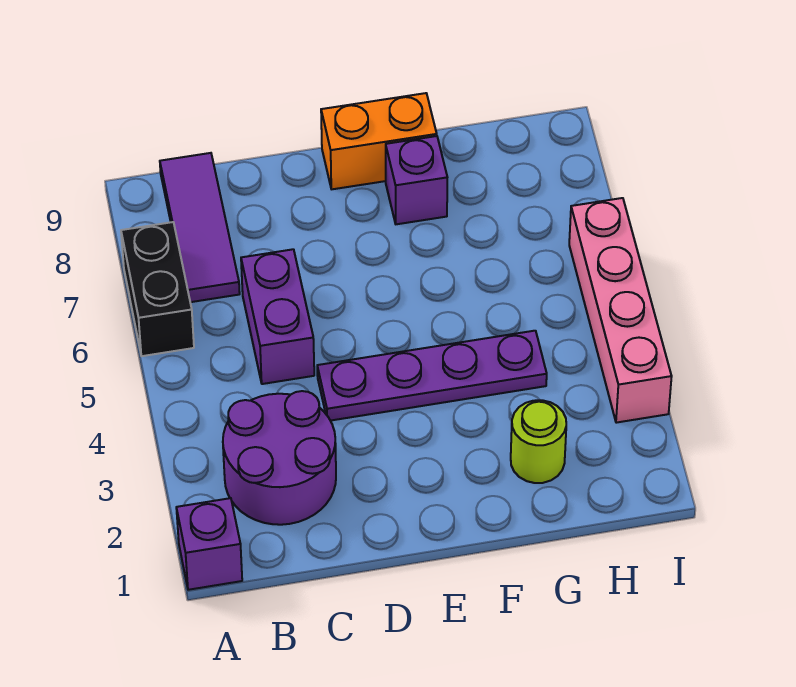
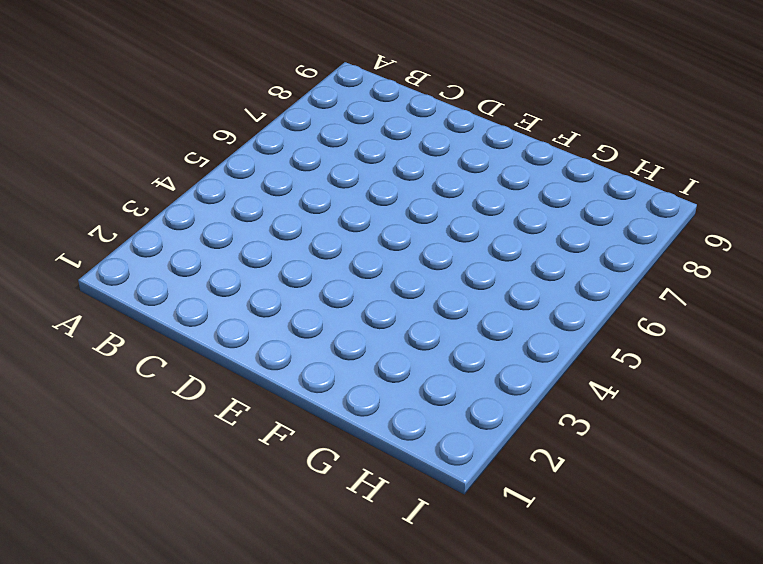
none -> purple 1x1 brick [176,498,242,590]
none -> black 1x2 brick [121,222,194,356]

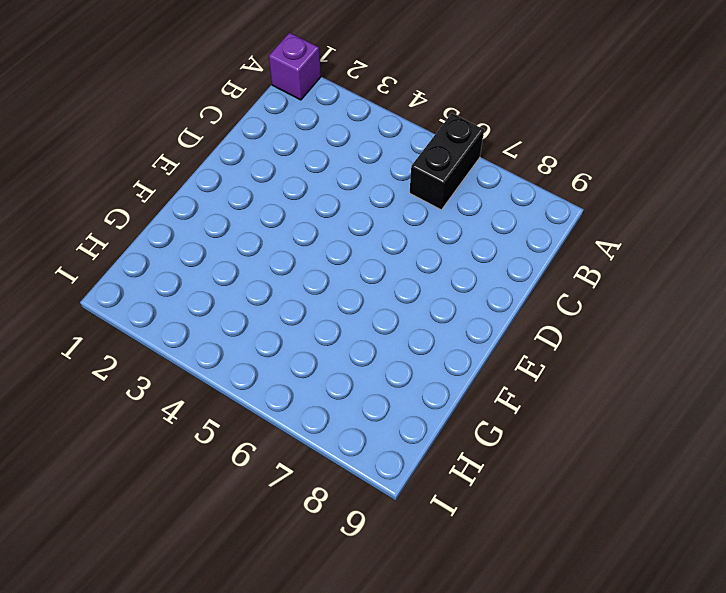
black 1x2 brick [410,113,484,210] -> black 1x2 brick turned to [121,222,194,356]
none -> purple 2x2 round brick [223,391,336,525]
none -> purple 1x3 tile [160,153,240,302]

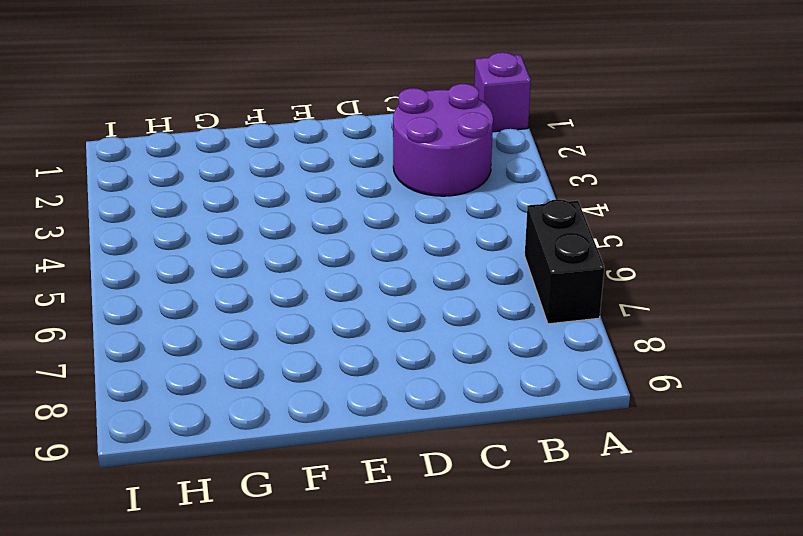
none -> purple 1x3 tile [160,153,240,302]
none -> purple 1x2 brick [241,249,314,384]

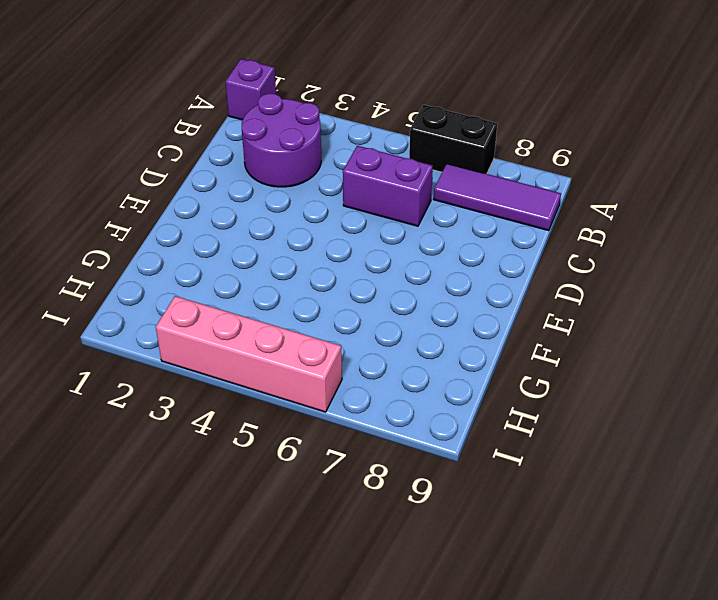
none -> purple 1x4 plate [317,331,547,421]
none -> orange 1x2 brick [321,93,437,189]

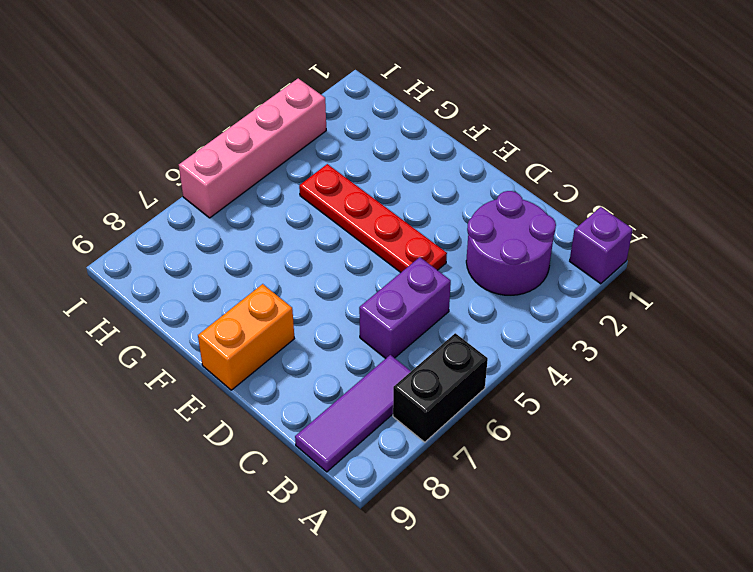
red 1x4 plate [299,164,447,272] -> purple 1x4 plate [317,331,547,421]
orange 1x2 brick [198,284,294,390] -> orange 1x2 brick turned to [321,93,437,189]
none -> purple 1x1 brick [386,136,447,224]
none -> lime 1x1 round brick [511,400,566,483]

